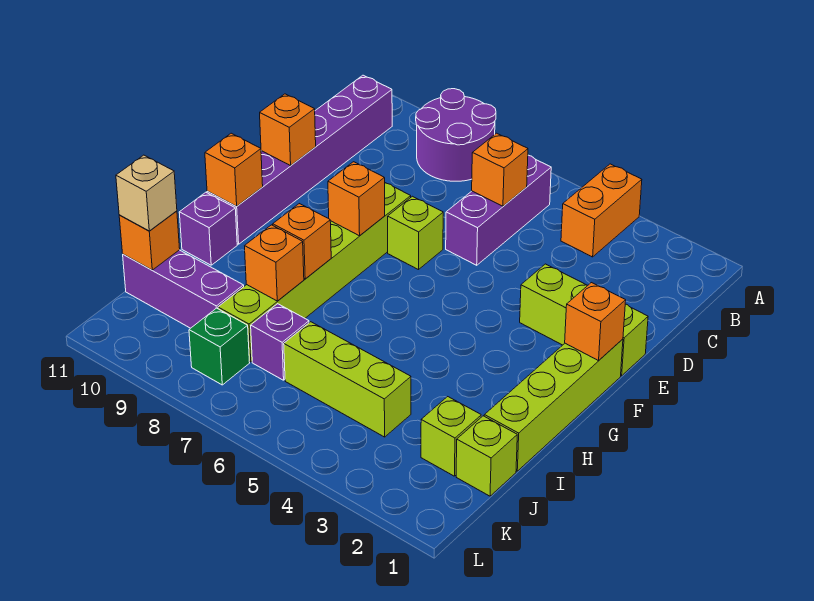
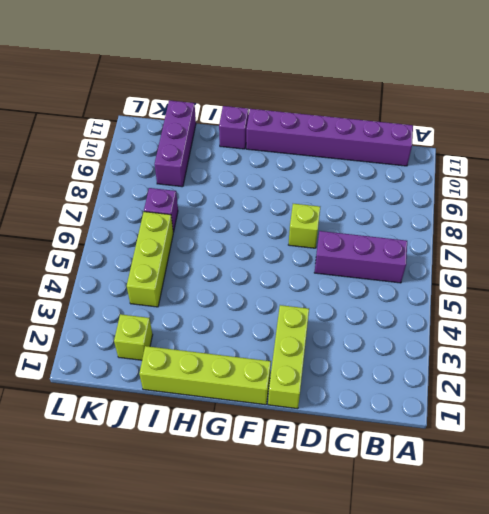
none -> orange 1x2 brick [561,164,642,257]
none -> purple 2x2 round brick [416,89,496,181]
none -> lime 1x6 brick [218,183,411,362]

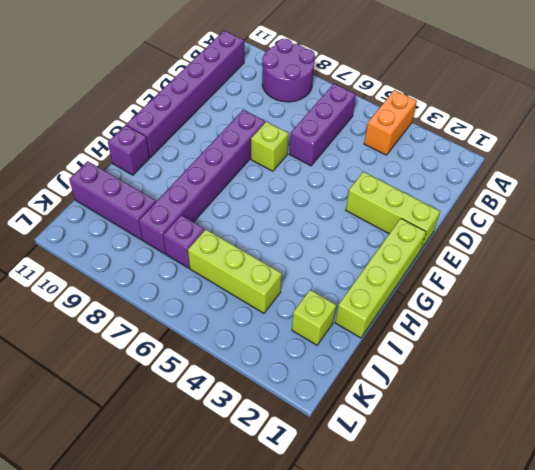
purple 1x6 brick [139,110,265,254] -> lime 1x6 brick [218,183,411,362]
none -> lime 1x1 brick [456,416,517,496]
none -> green 1x1 brick [189,308,250,385]
none -> orange 1x1 brick [472,133,528,206]

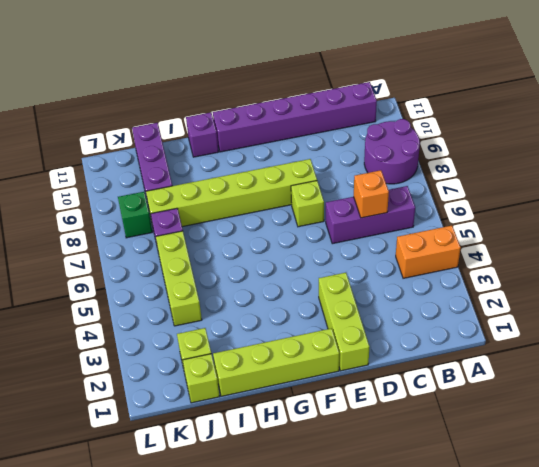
none -> orange 1x1 brick [260,94,316,166]
none -> orange 1x1 brick [565,283,626,361]
none -> orange 1x1 brick [328,162,385,236]

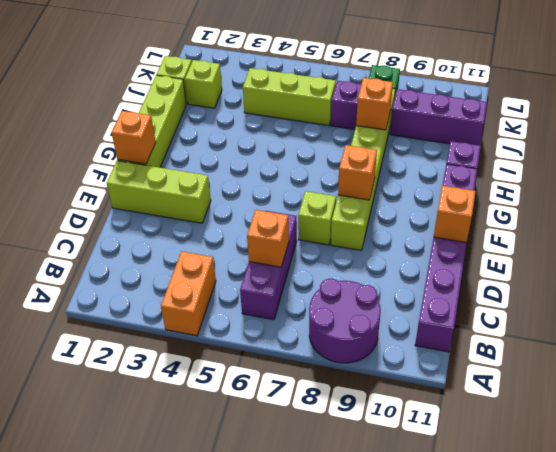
none -> orange 1x1 brick [205,133,263,206]
none -> orange 1x1 brick [273,204,331,279]
none -> orange 1x1 brick [119,211,180,270]

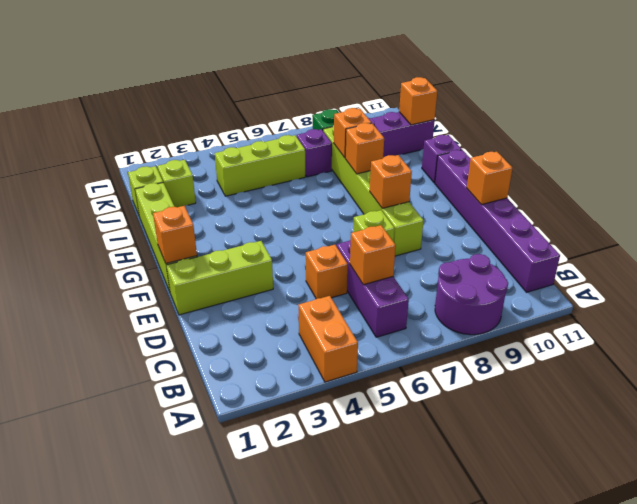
orange 1x1 brick [306,245,348,299] -> orange 1x1 brick moved to [205,133,263,206]
none -> tan 1x1 brick [116,155,177,231]

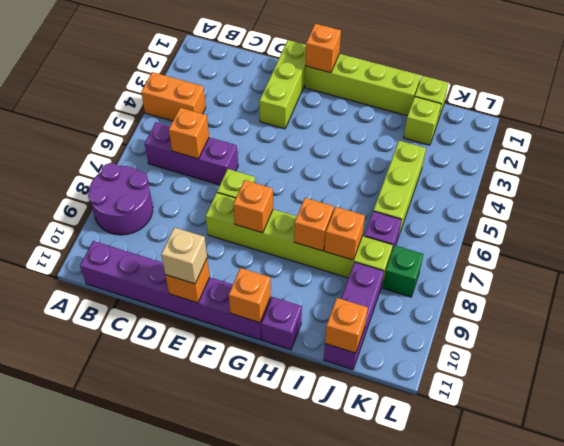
tan 1x1 brick [161,227,207,284] -> tan 1x1 brick moved to [116,155,177,231]

